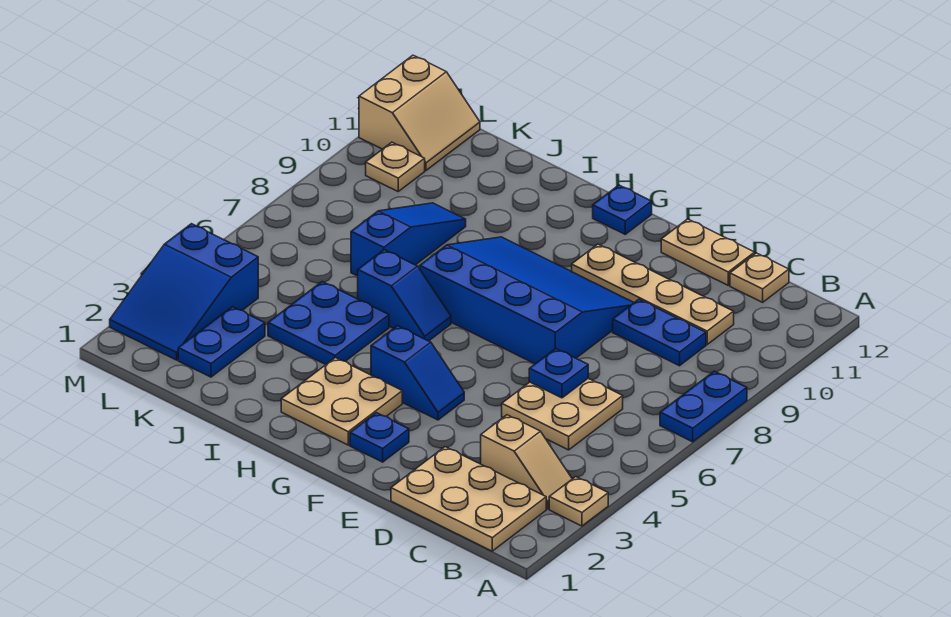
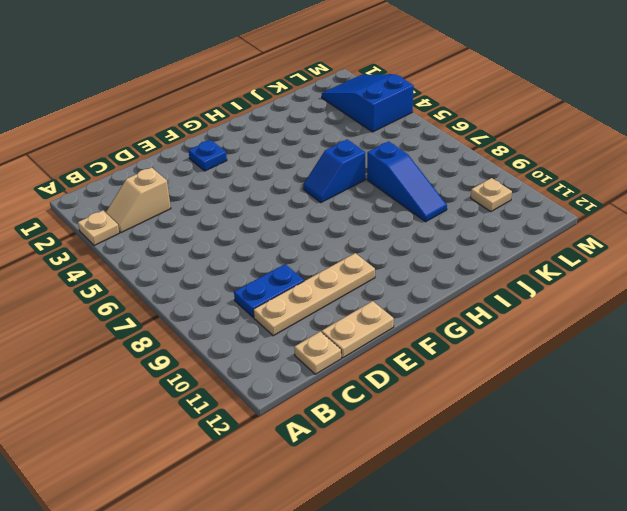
none -> blue 1x2 plate [660,371,747,442]
none -> tan 2x3 plate [391,447,546,551]
none -> tan 2x2 plate [502,379,623,450]

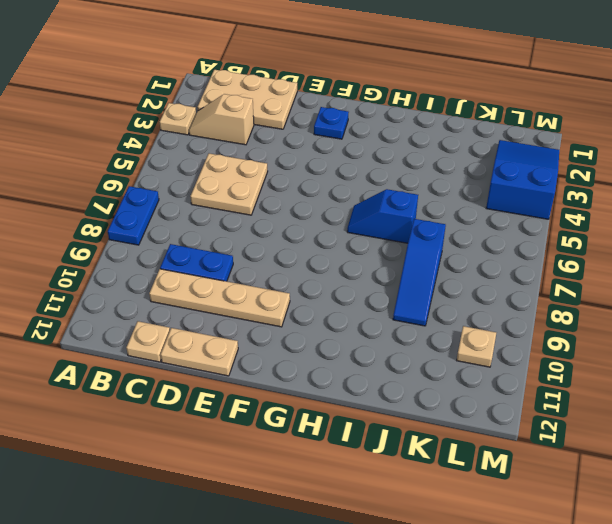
none -> blue 3x4 slope [420,237,634,364]
none -> blue 1x2 slope [371,326,464,420]
none -> tan 2x2 plate [281,358,402,445]

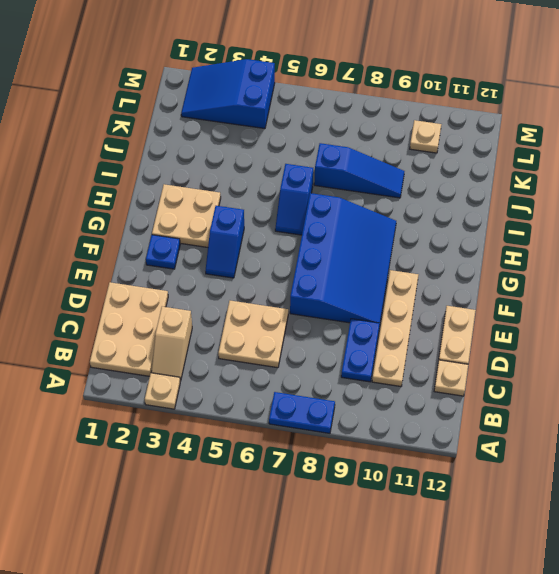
none -> blue 1x1 plate [593,185,652,234]
none -> blue 2x2 plate [268,282,389,364]
none -> blue 1x2 plate [178,307,265,377]

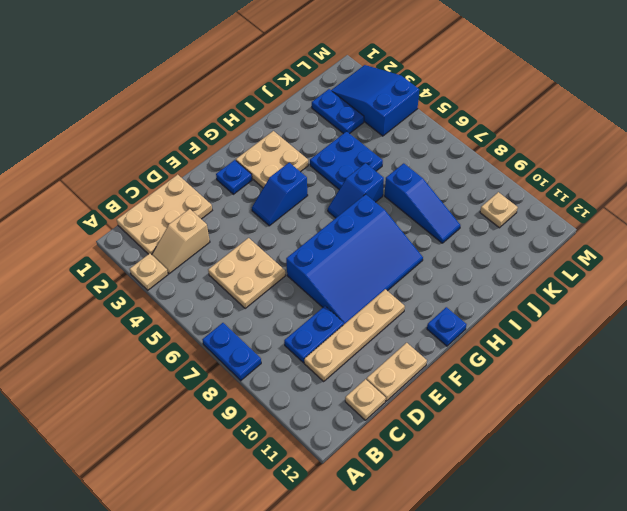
none -> tan 2x2 slope [359,55,480,171]
none -> blue 1x1 plate [529,349,588,398]

